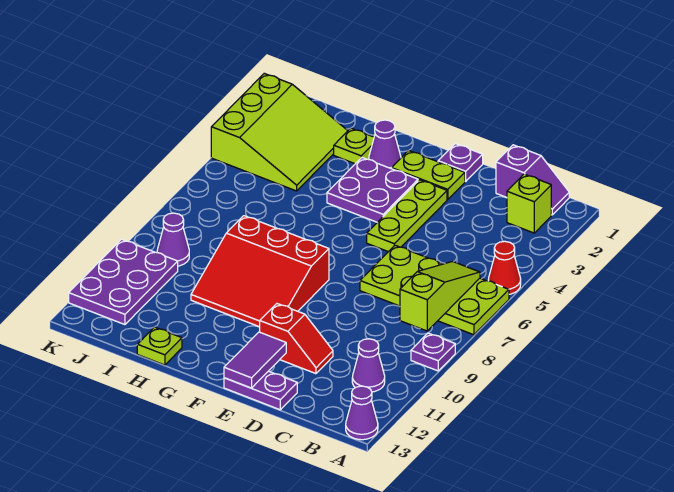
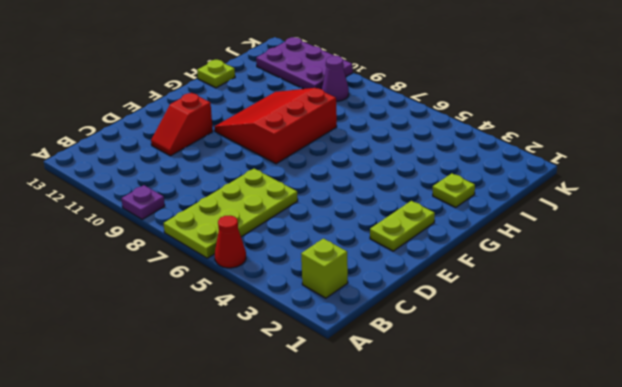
none -> purple 1x1 cone [346,386,378,440]
none -> purple 1x2 slope [496,145,569,215]
none -> purple 1x1 cone [352,339,385,392]

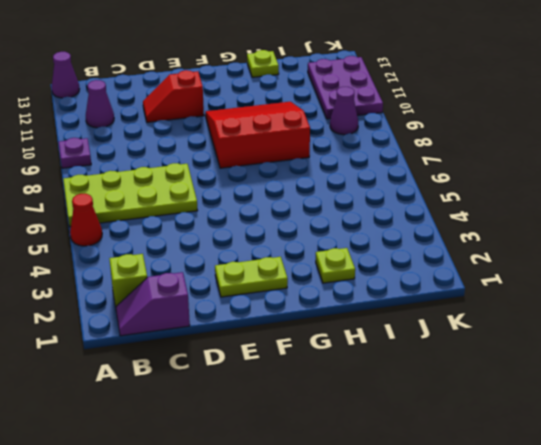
none -> purple 1x2 plate [224,371,297,410]
none -> purple 1x1 plate [438,144,483,181]
none -> lime 1x3 plate [367,180,447,252]

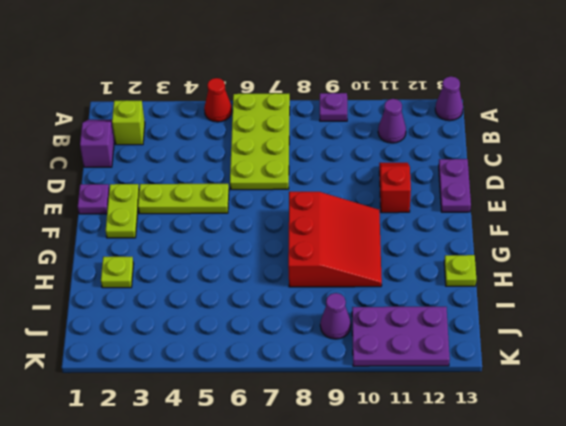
none -> purple 2x2 plate [327,158,418,222]
none -> purple 1x1 cone [369,120,401,169]
none -> lime 3x3 slope [211,73,348,191]

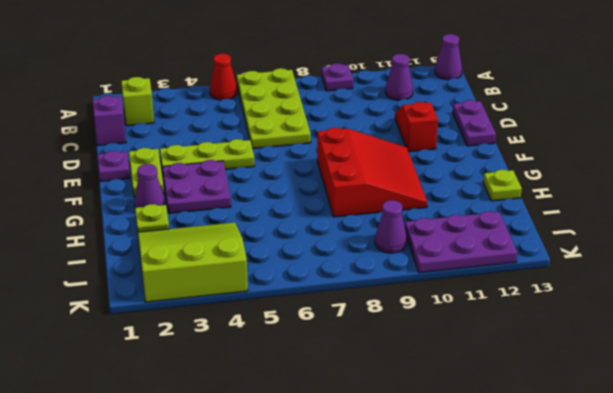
none -> lime 1x3 slope [400,262,480,331]
none -> purple 1x2 tile [224,332,286,388]

